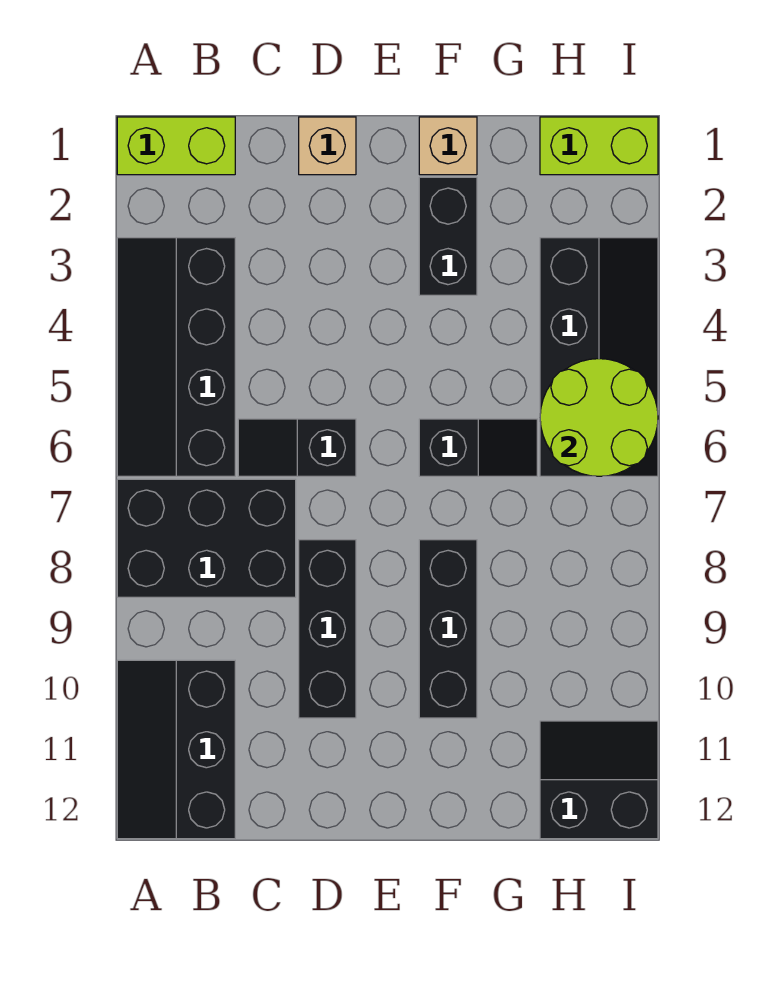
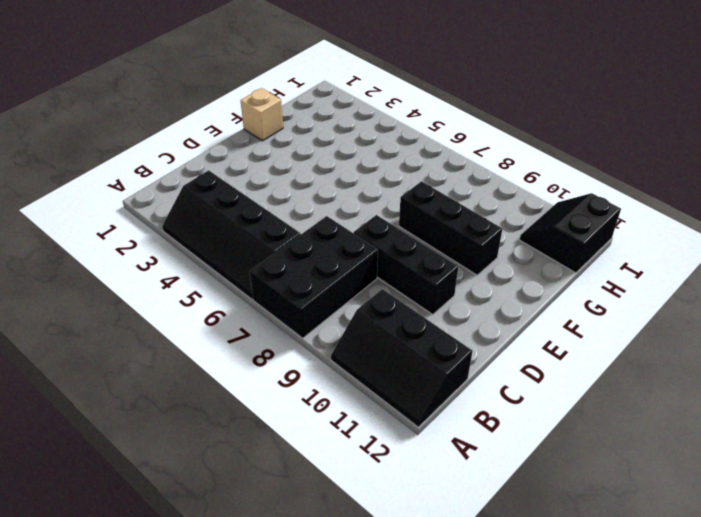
none -> lime 1x2 brick [117,117,235,175]
none -> black 1x2 slope [238,419,356,476]
none -> tan 1x1 brick [299,117,356,175]

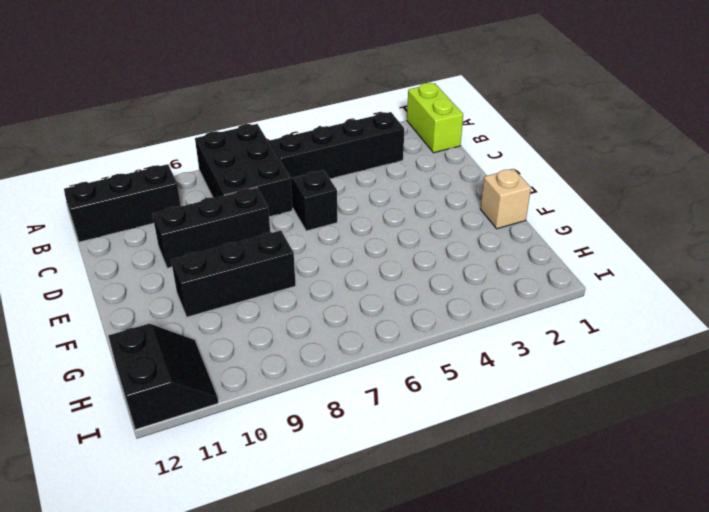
none -> tan 1x1 brick [299,117,356,175]
none -> black 1x2 brick [419,177,477,295]
none -> black 1x2 slope [419,419,537,476]

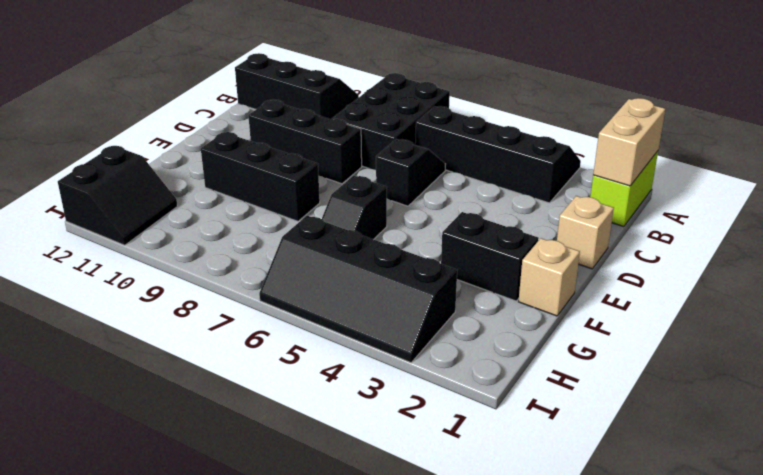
tan 1x2 brick [593,98,665,186] -> none
none -> lime 1x2 brick [540,117,658,175]
none -> lime 2x2 round brick [540,359,658,476]

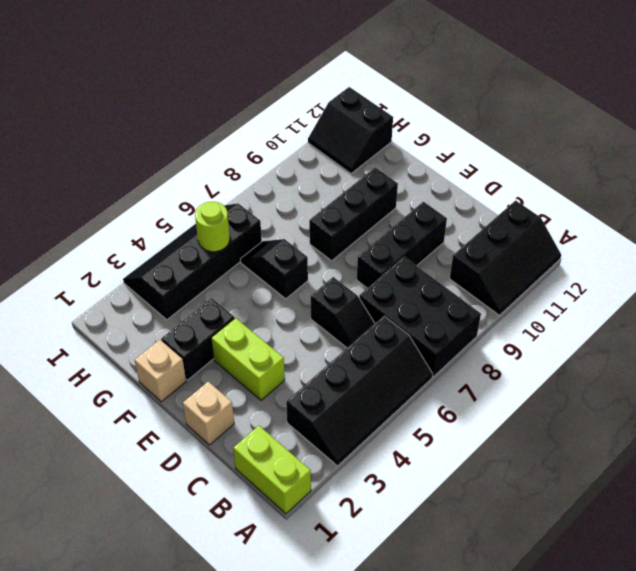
lime 1x2 brick [211,318,285,400] -> lime 1x2 brick moved to [540,117,658,175]
lime 1x1 round brick [195,202,230,252] -> lime 2x2 round brick [540,359,658,476]

